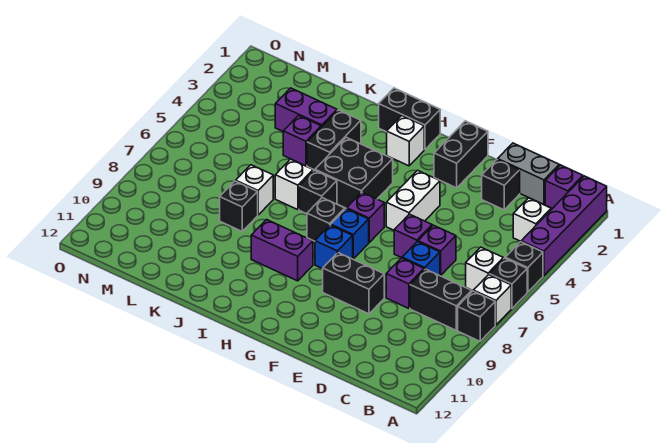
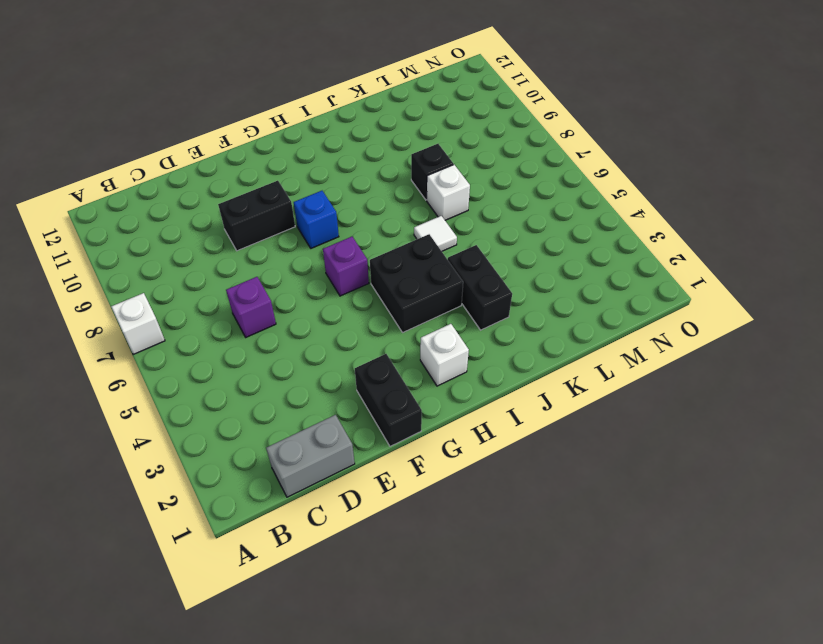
white 1x1 tile [414,216,457,251] -> white 1x1 brick [275,159,313,210]
none -> purple 1x4 brick [521,176,607,276]
none -> black 1x1 brick [505,242,543,292]
none -> black 1x1 brick [489,258,527,308]
none -> black 1x1 brick [458,291,495,341]

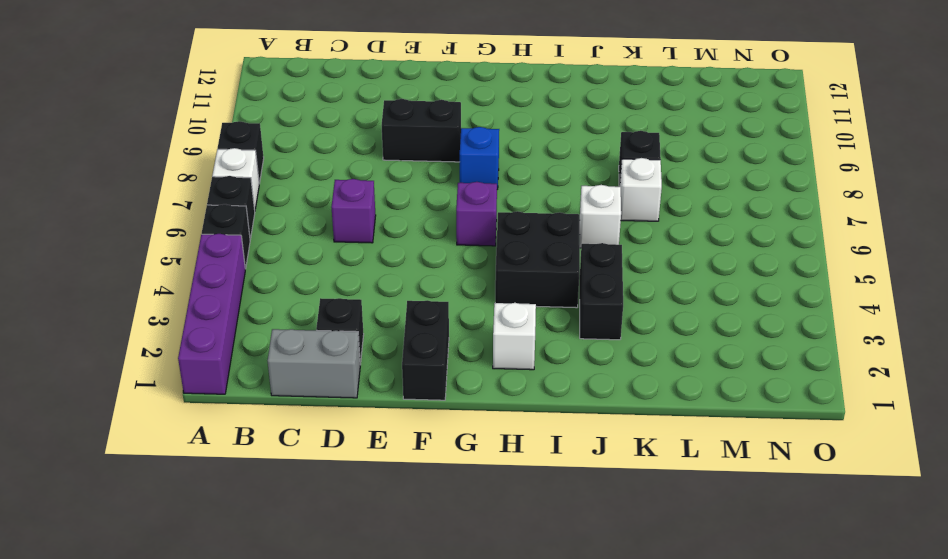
none -> purple 1x1 brick [545,165,583,209]
none -> white 1x1 brick [513,198,551,241]
none -> white 1x1 brick [466,247,503,290]
none -> black 1x2 brick [410,269,472,330]

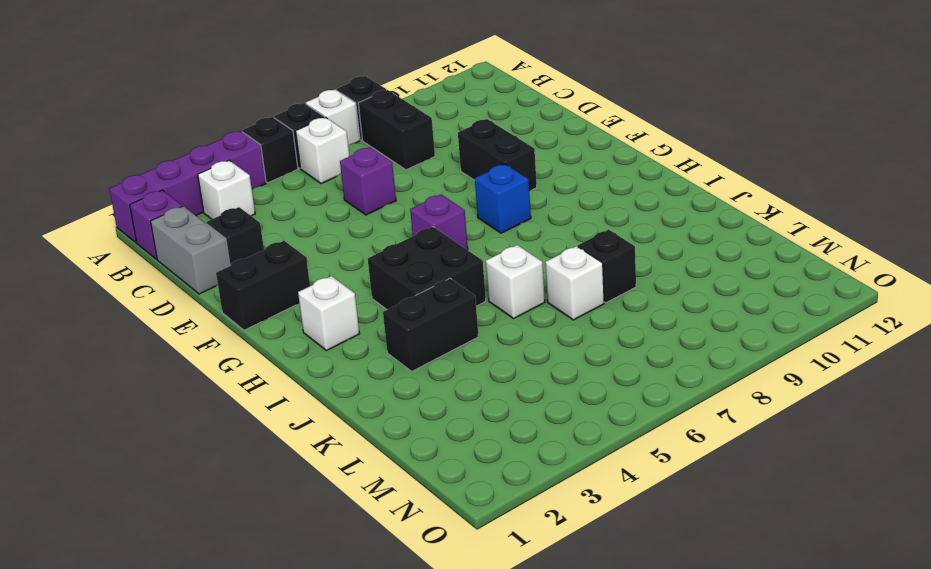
none -> blue 1x1 brick [402,242,440,276]
none -> purple 1x1 brick [386,258,424,308]
none -> purple 1x1 brick [394,214,432,258]
none -> white 1x2 brick [386,170,440,230]

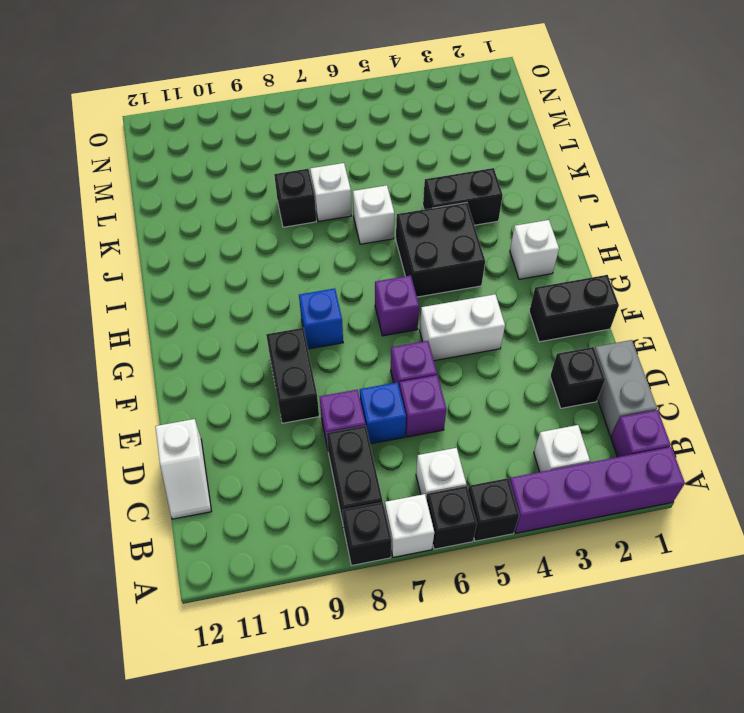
white 1x2 slope [155,419,212,519] -> none
none -> blue 1x1 brick [331,209,369,259]
none -> black 1x2 brick [379,88,440,149]
none -> black 1x1 brick [307,198,345,241]
none -> purple 1x2 brick [251,220,313,281]

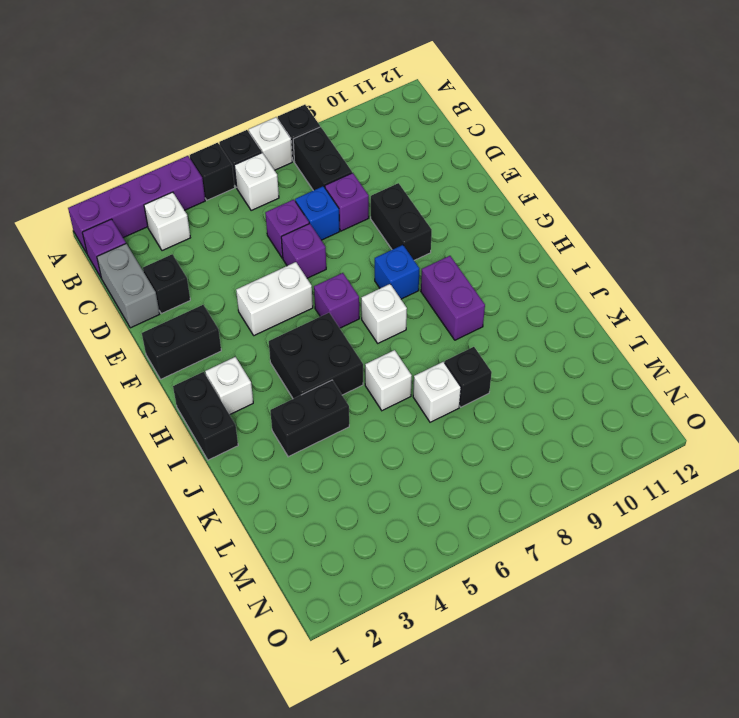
white 1x1 brick [361,284,407,343] -> black 1x1 brick [307,198,345,241]
none -> blue 1x1 brick [331,209,369,259]
none -> black 1x1 brick [299,170,337,214]
none -> purple 1x2 brick [275,88,337,131]
none -> purple 1x1 brick [283,115,321,166]

